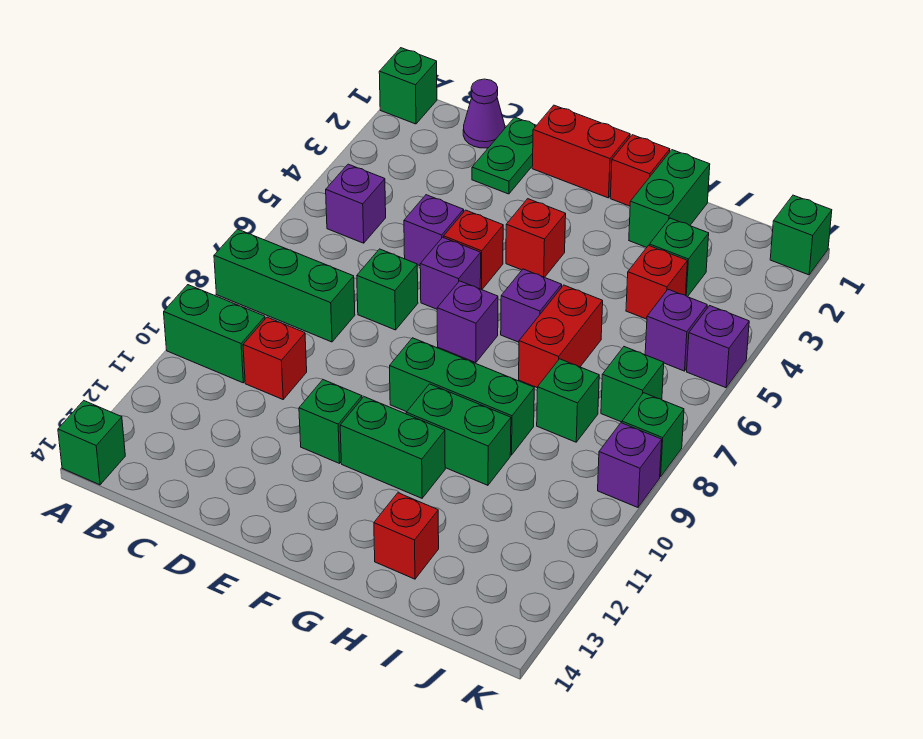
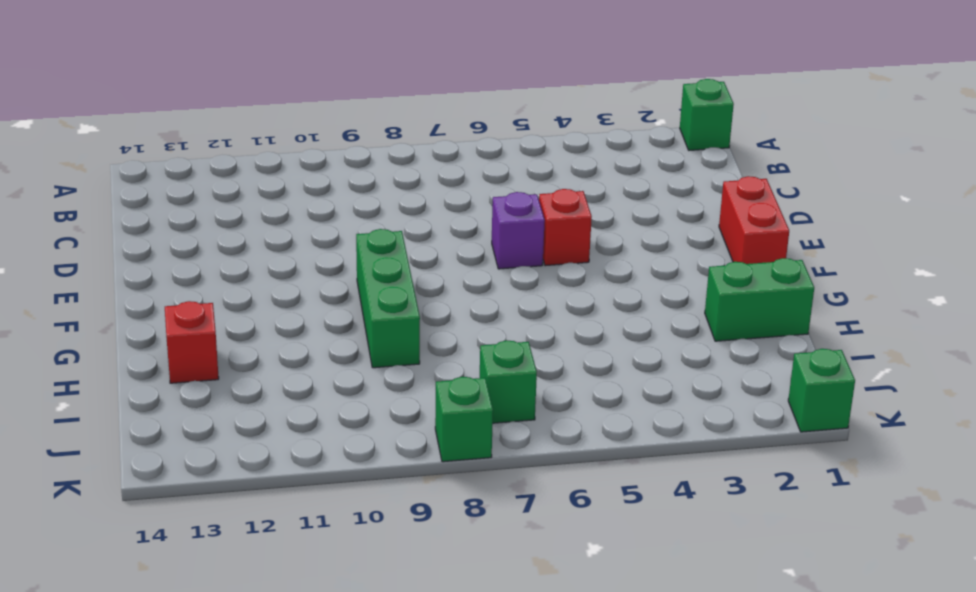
none -> green 1x3 brick [214,229,355,342]
none -> green 1x2 brick [164,285,265,383]
none -> green 1x1 brick [58,401,125,485]
none -> purple 1x1 brick [326,164,386,243]

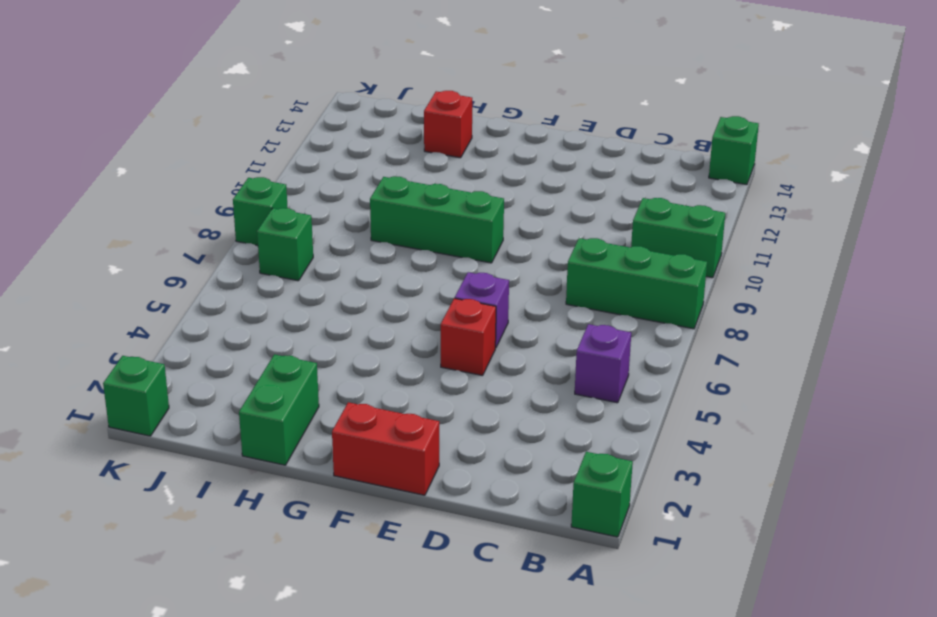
none -> purple 1x1 cone [463,79,505,148]
none -> red 1x1 brick [243,317,307,399]
none -> green 1x2 plate [472,117,537,194]
none -> purple 1x1 brick [404,195,464,266]

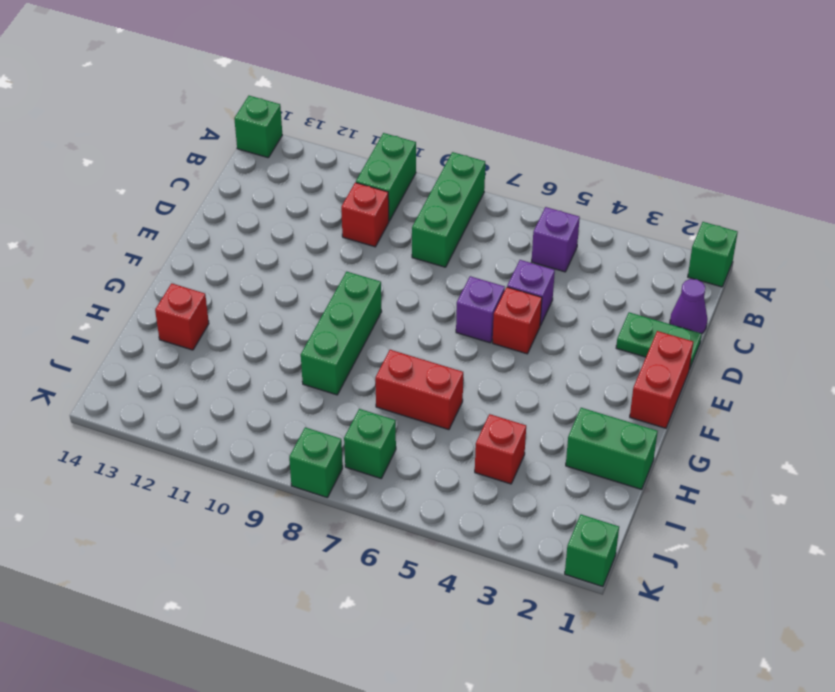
none -> green 1x1 brick [357,249,418,330]
none -> green 1x1 brick [299,380,362,463]
none -> red 1x1 brick [506,199,566,277]
none -> purple 1x1 brick [437,281,498,363]

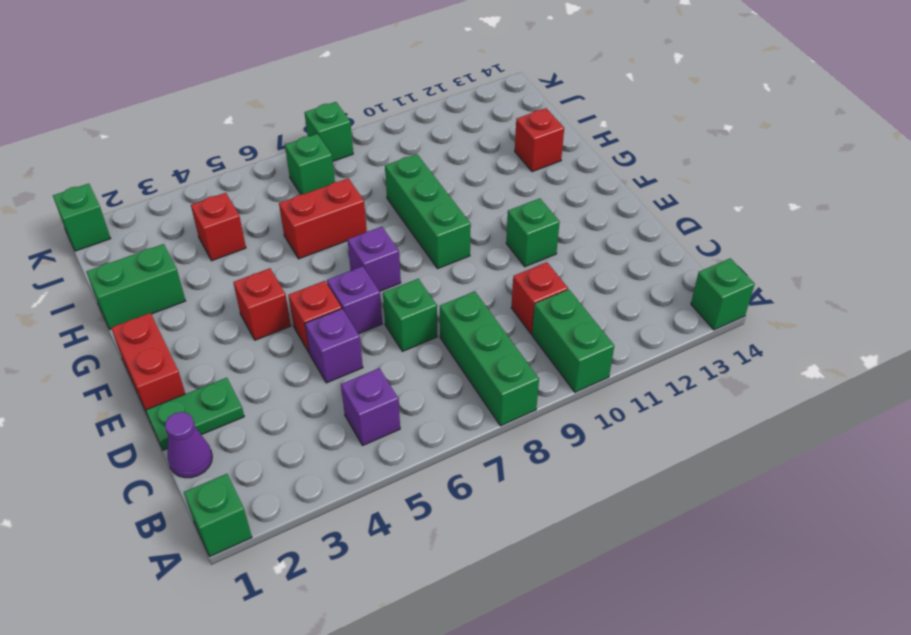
none -> green 1x2 brick [340,397,445,498]
none -> red 1x1 brick [610,135,670,206]
none -> purple 1x1 brick [501,269,562,342]
none -> green 1x2 brick [406,384,511,485]

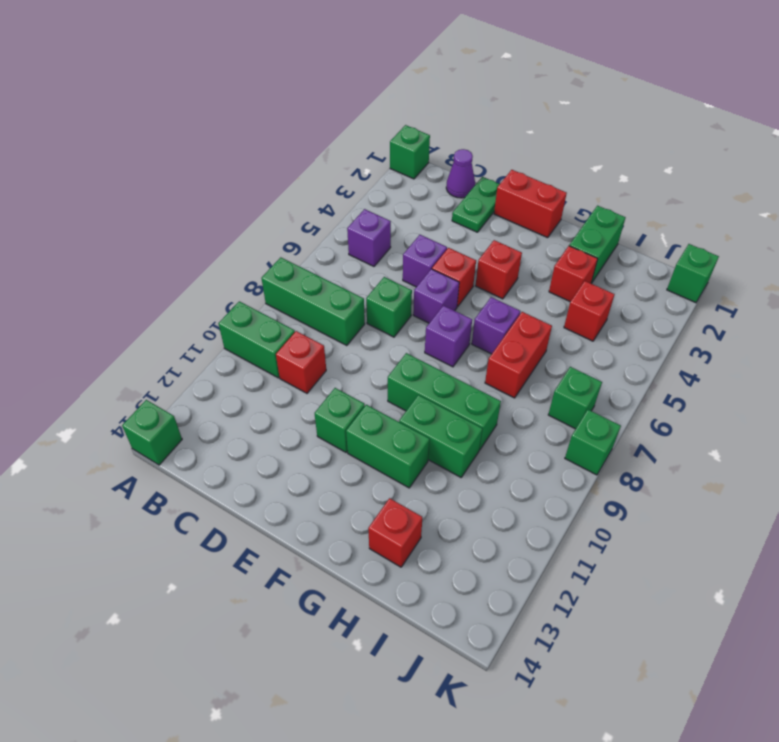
red 1x1 brick [549,246,598,302] -> red 1x1 brick moved to [610,135,670,206]
none -> green 1x1 brick [649,218,709,297]
none -> green 1x1 brick [537,359,599,442]
none -> purple 1x1 brick [645,289,707,371]
none -> purple 1x1 brick [687,306,749,388]

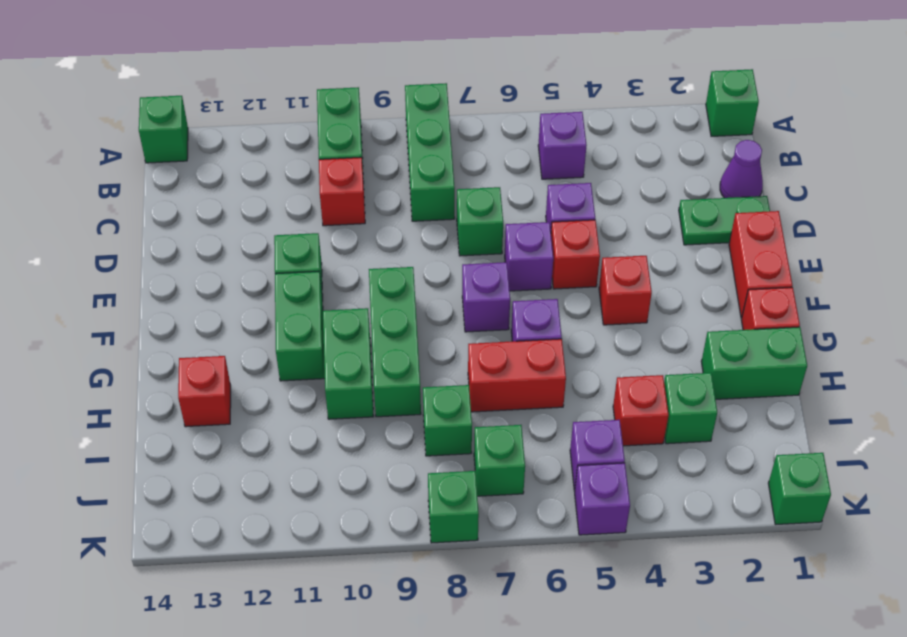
none -> purple 1x1 brick [598,423,662,507]

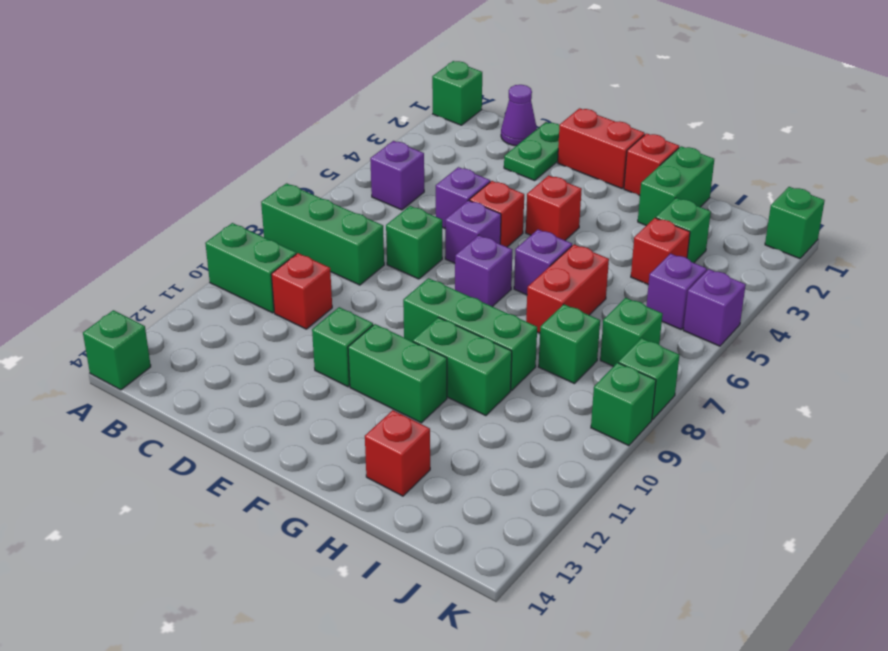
green 1x1 brick [591,363,656,446] -> purple 1x1 brick [598,423,662,507]

